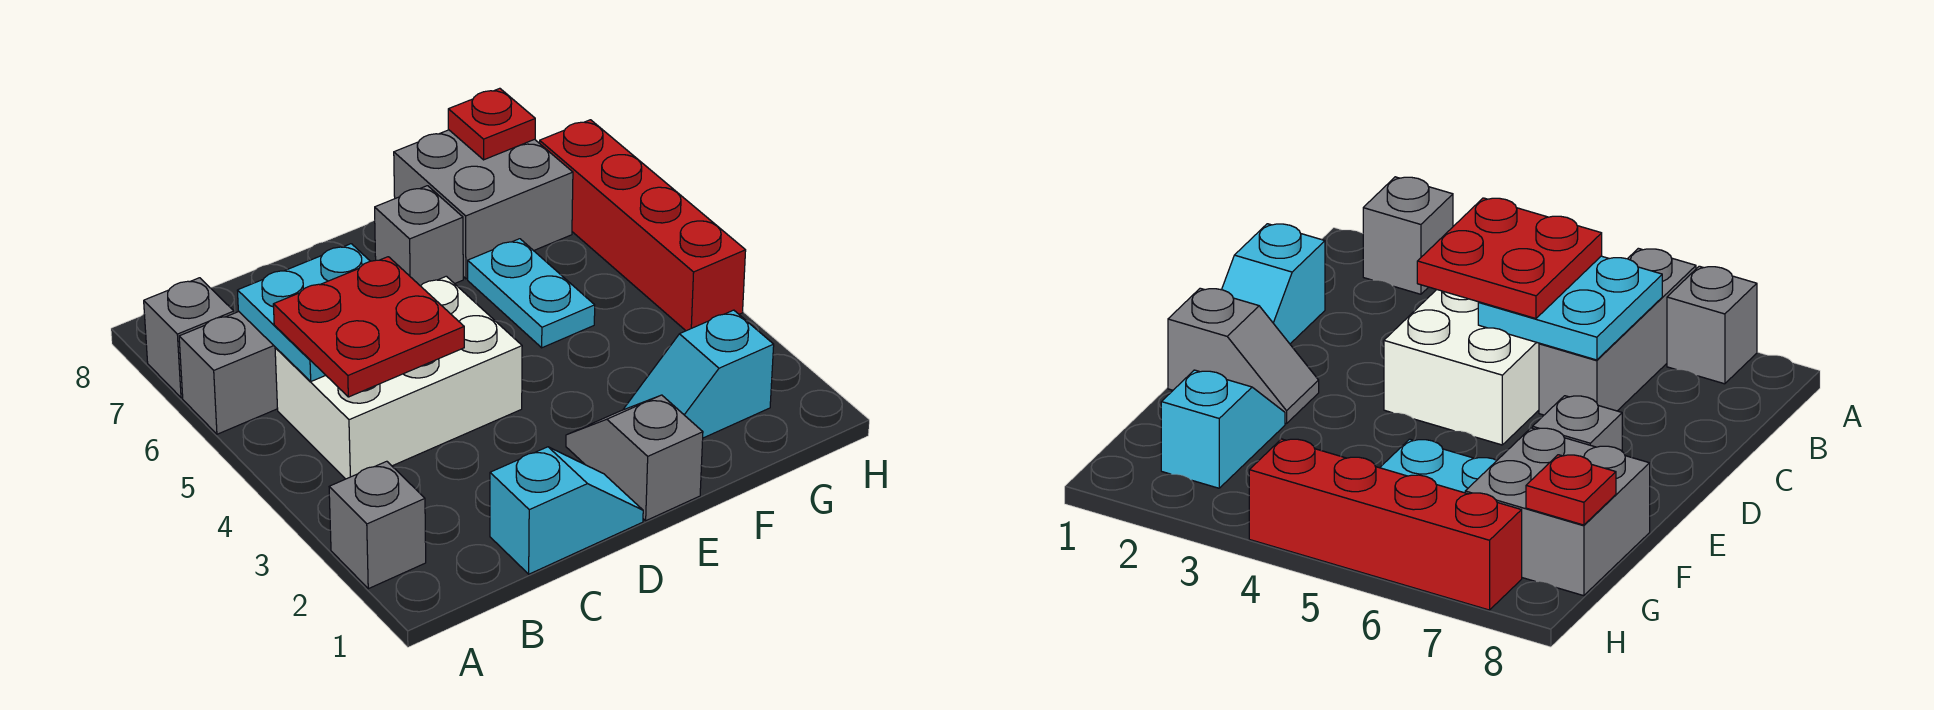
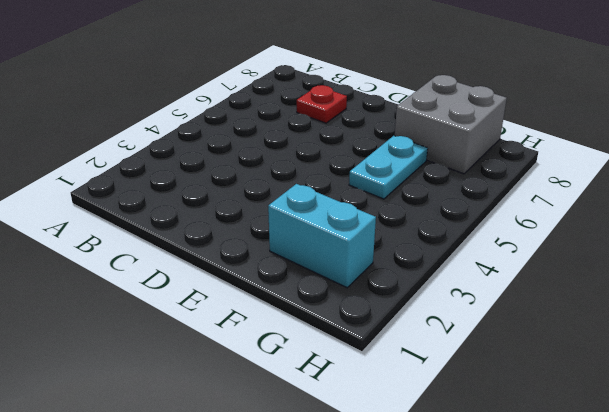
red 1x1 plate [297,85,347,123] -> red 1x1 plate moved to [448,88,535,160]
cyan 1x2 brick [268,184,376,288] -> cyan 1x2 slope [623,310,774,438]
none -> grey 1x1 brick [329,461,426,589]
none -> grey 1x3 brick [179,312,278,434]
none -> grey 1x1 brick [144,278,234,398]

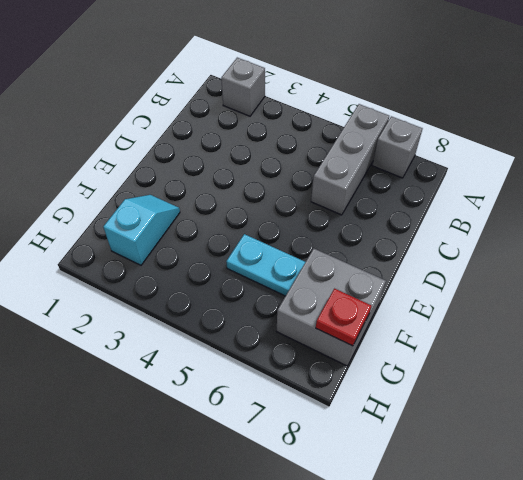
none -> white 2x3 brick [275,276,522,479]
none -> cyan 1x2 slope [490,447,643,574]
none -> grey 1x2 slope [566,395,703,521]

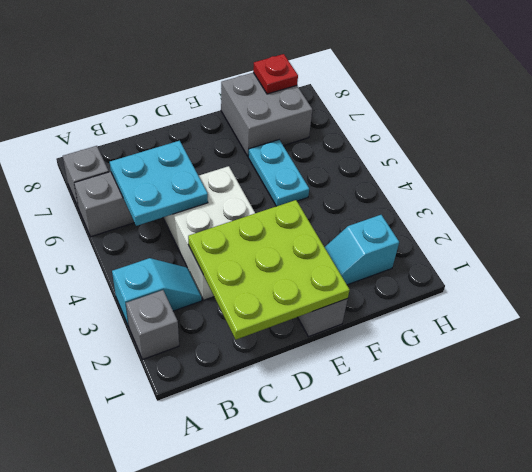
cyan 1x2 slope [112,258,202,327] -> cyan 1x2 slope moved to [490,447,643,574]
lime 3x3 plate [188,200,349,340] -> none
white 2x3 brick [163,166,255,300] -> white 2x3 brick turned to [275,276,522,479]
none -> grey 1x1 brick [375,186,463,286]
none -> red 1x4 brick [540,120,746,331]
none -> red 2x2 plate [273,257,464,397]

